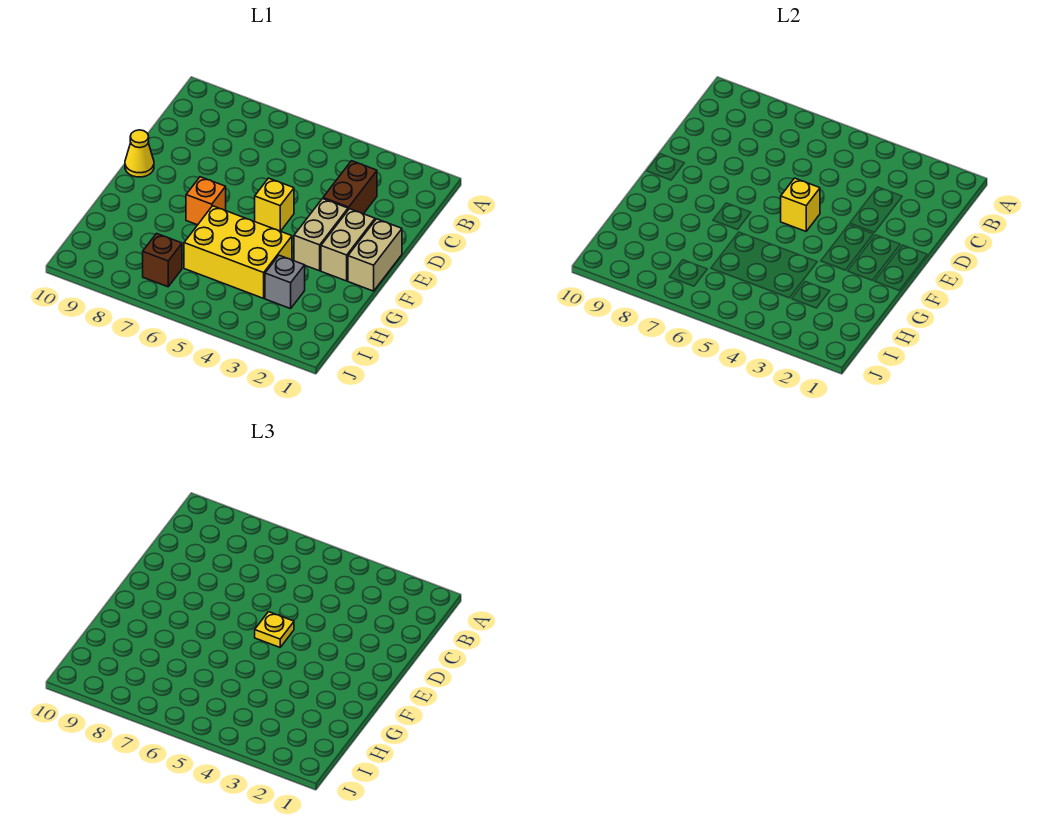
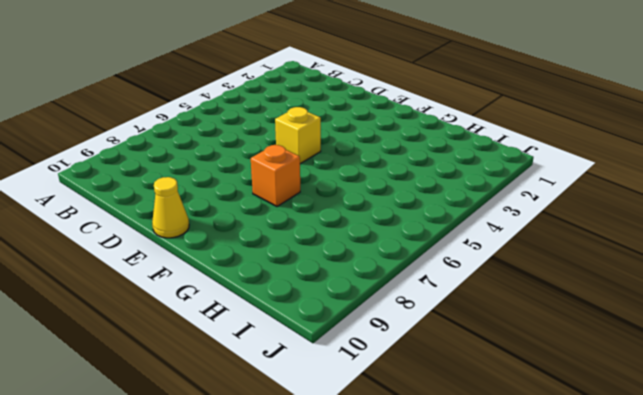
none -> brown 1x2 brick [323,161,377,214]
none -> tan 1x2 brick [348,219,402,291]
none -> tan 1x2 brick [321,209,375,281]

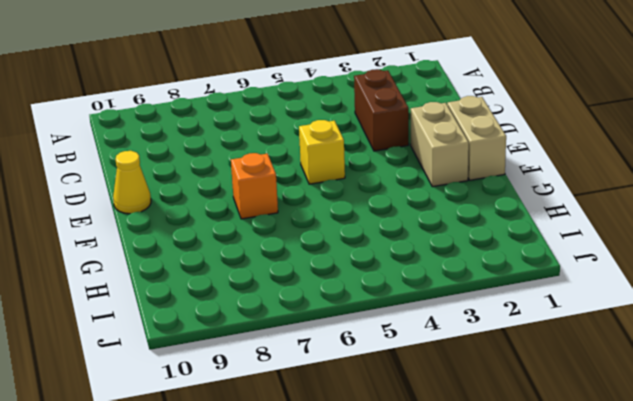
none -> tan 1x2 brick [294,199,348,271]
none -> yellow 2x3 brick [184,206,292,298]
none -> grey 1x1 brick [265,255,305,309]

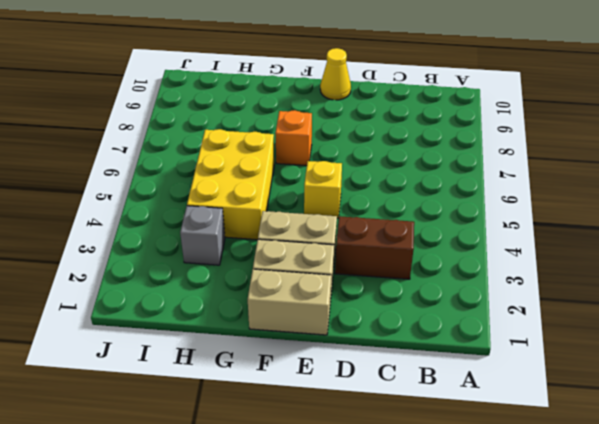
none -> brown 1x1 brick [143,234,182,287]
none -> yellow 1x1 brick [781,178,820,231]
none -> yellow 1x1 plate [255,612,294,647]

